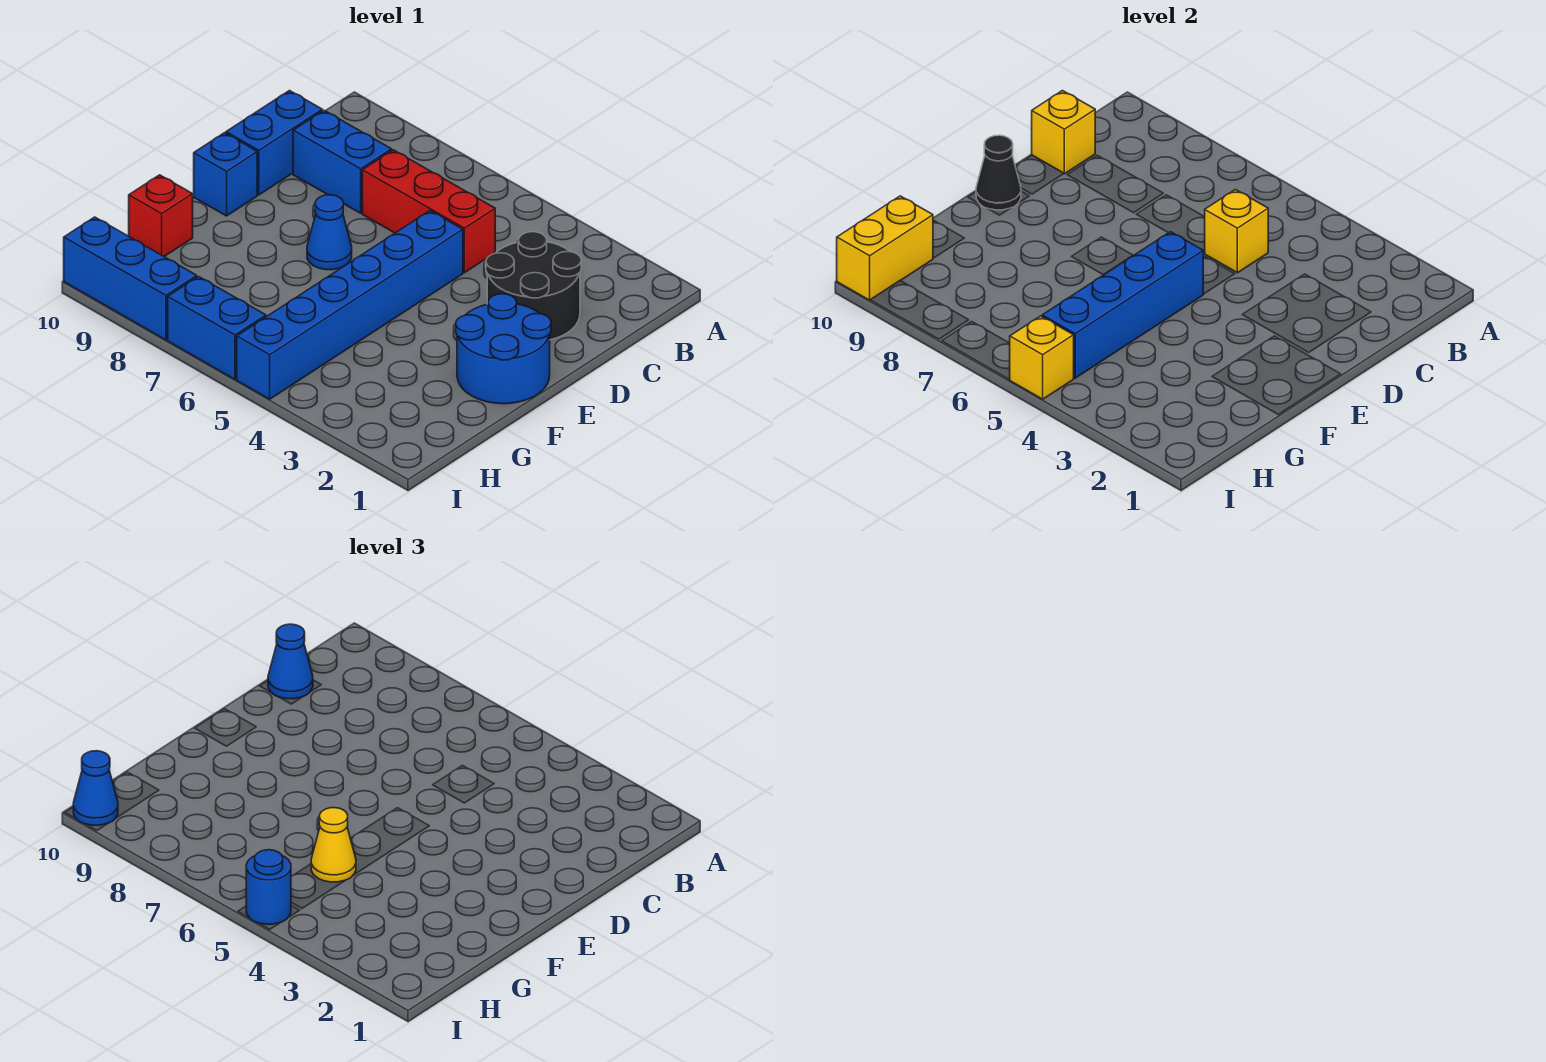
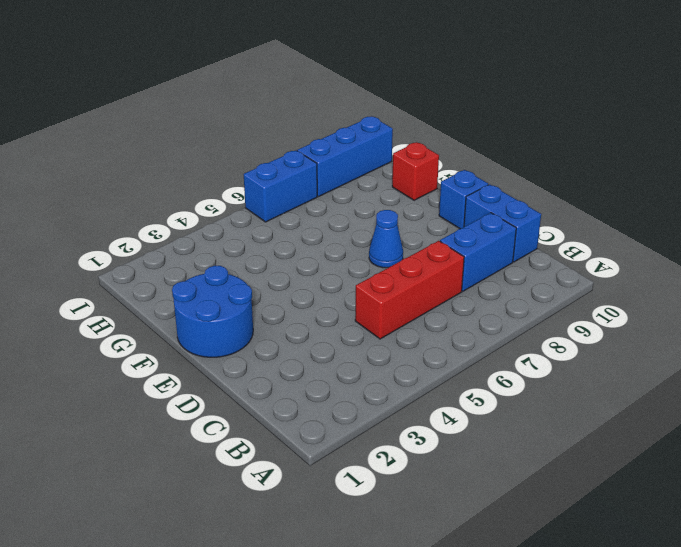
none -> black 2x2 round brick [486,232,581,340]
none -> blue 1x6 brick [237,211,463,399]
none -> yellow 1x1 brick [1205,190,1268,273]

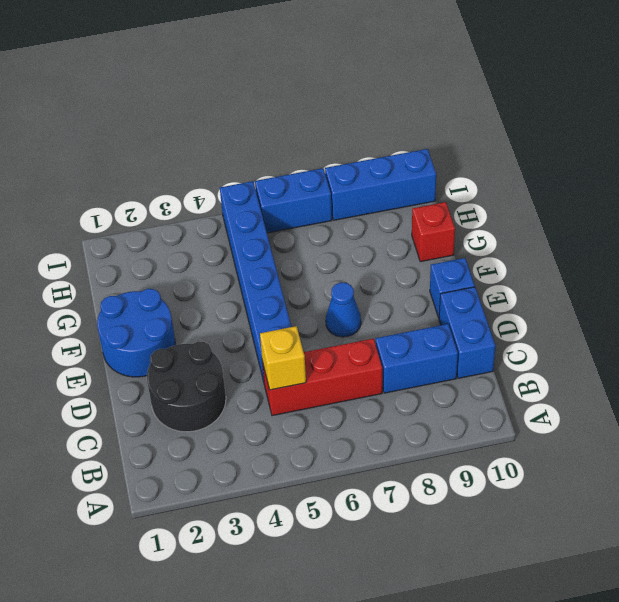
none -> yellow 1x1 brick [1032,91,1095,174]
none -> blue 1x4 brick [1042,232,1203,378]
none -> black 1x1 cone [976,135,1021,210]

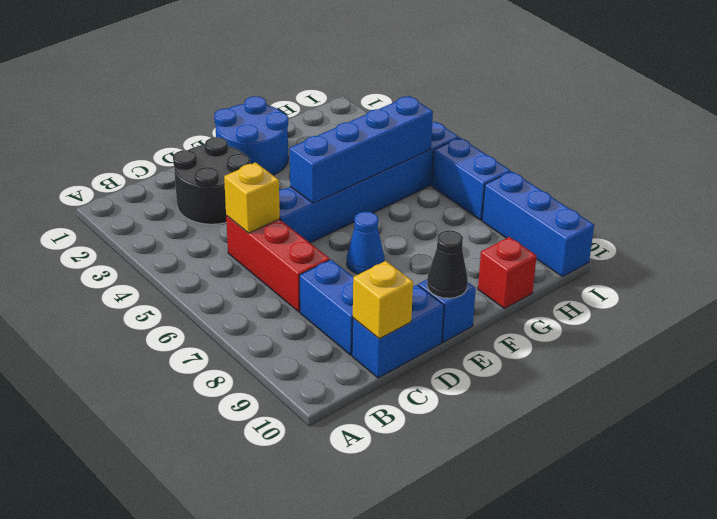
none -> yellow 1x2 brick [837,196,933,300]
none -> yellow 1x1 brick [1010,316,1074,399]
none -> blue 1x1 cone [268,624,313,699]

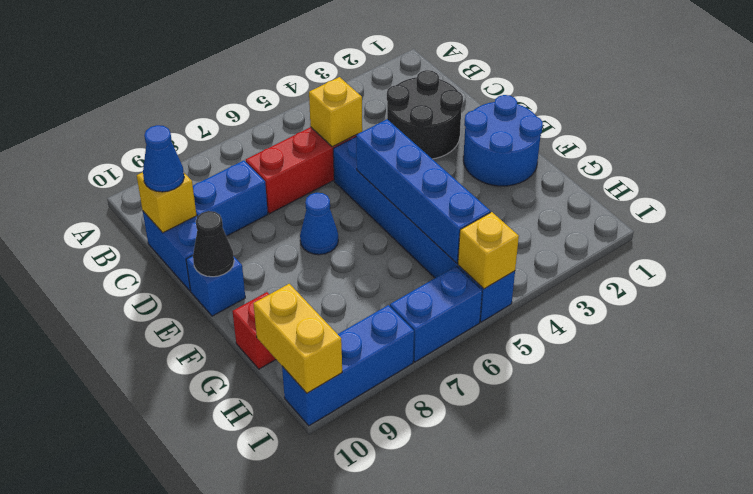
none -> yellow 1x1 cone [311,808,356,882]
none -> blue 1x1 round brick [246,850,291,924]
none -> blue 1x1 cone [73,751,118,825]

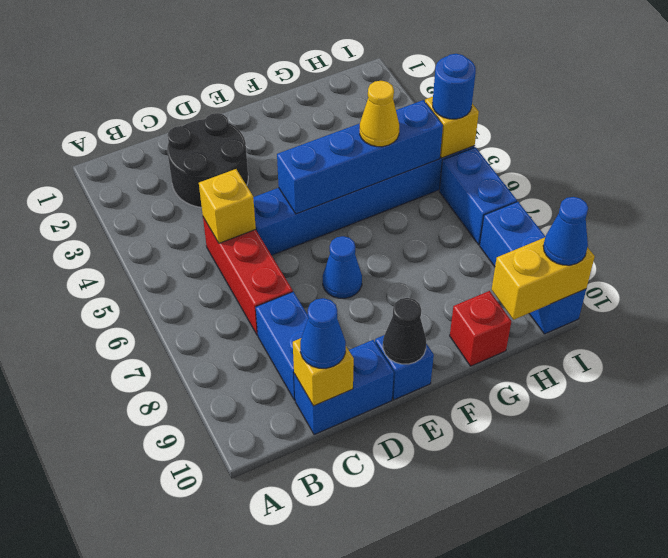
none -> blue 2x2 round brick [456,294,551,404]

